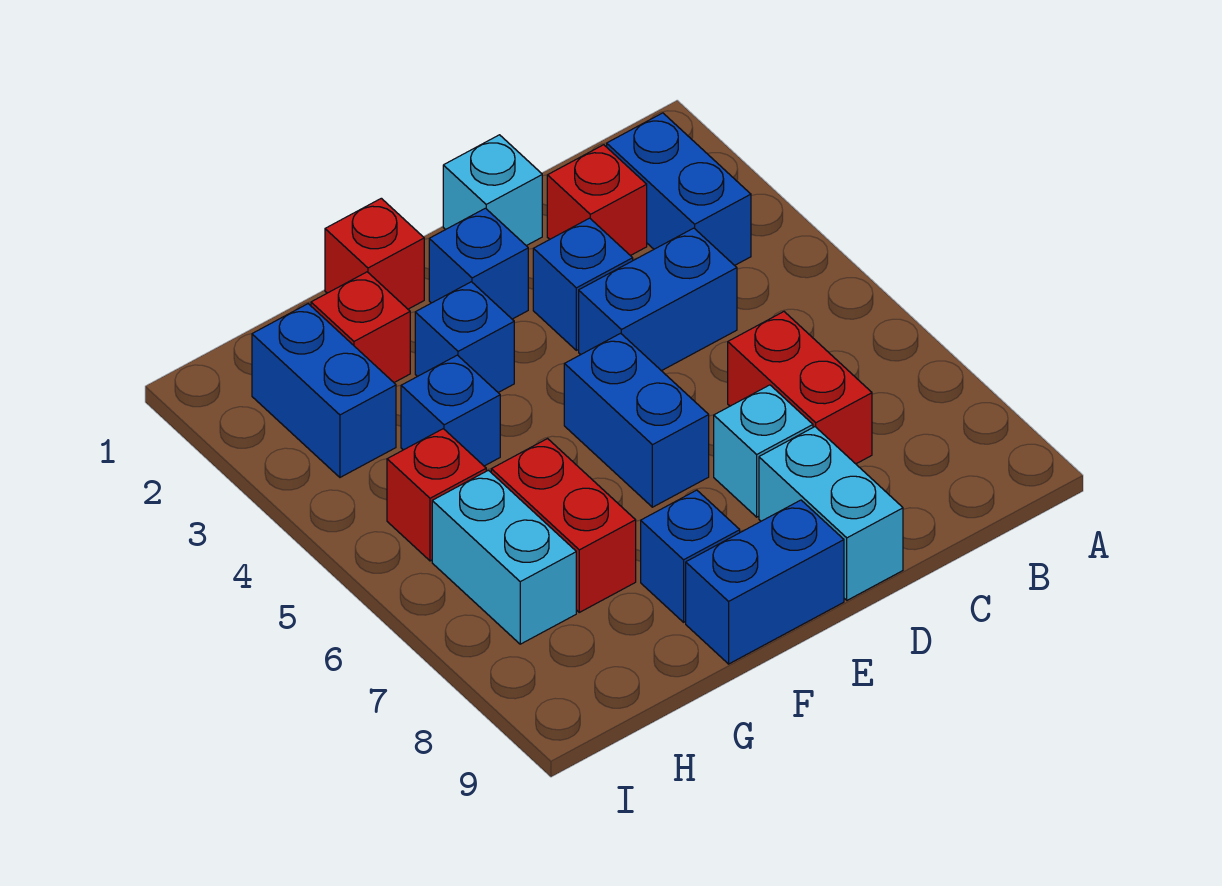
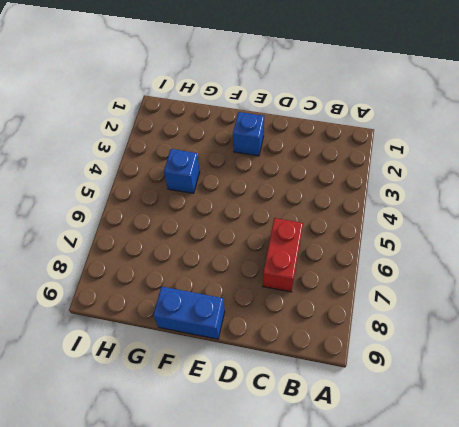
none -> blue 1x2 brick [607,113,751,265]
none -> red 1x1 brick [547,145,647,256]
none -> blue 1x2 brick [579,228,737,371]

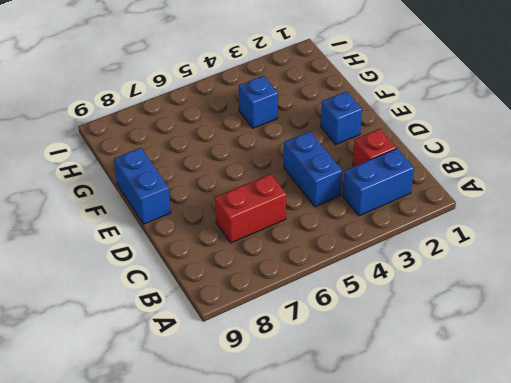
none -> cyan 1x1 brick [443,135,542,246]
none -> blue 1x1 brick [533,218,633,350]
none -> cyan 1x1 brick [714,385,813,517]

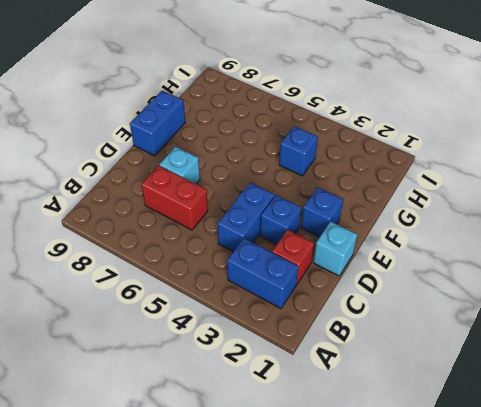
none -> cyan 1x2 brick [759,427,903,600]
none -> blue 1x2 brick [564,333,709,507]
none -> red 1x1 brick [325,198,424,309]

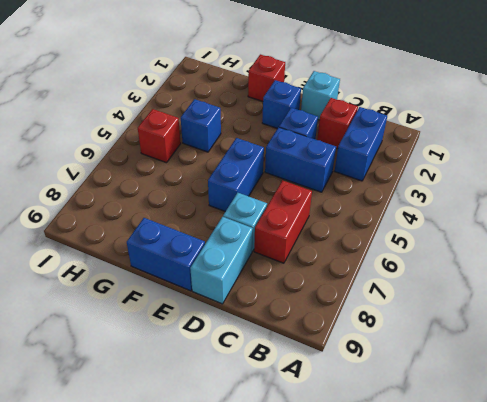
none -> blue 1x1 brick [415,282,514,392]
none -> blue 1x1 brick [641,490,740,622]
none -> red 1x1 brick [311,272,410,382]

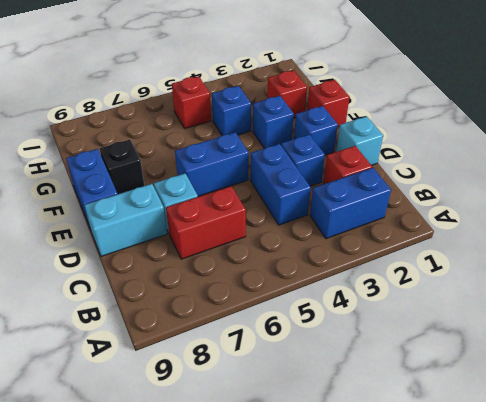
black 1x1 brick [100,140,144,194] -> blue 1x1 brick [641,490,740,622]
none -> red 1x2 brick [491,439,636,612]
none -> blue 1x2 brick [252,304,396,477]
none -> cyan 1x2 brick [432,470,576,644]

